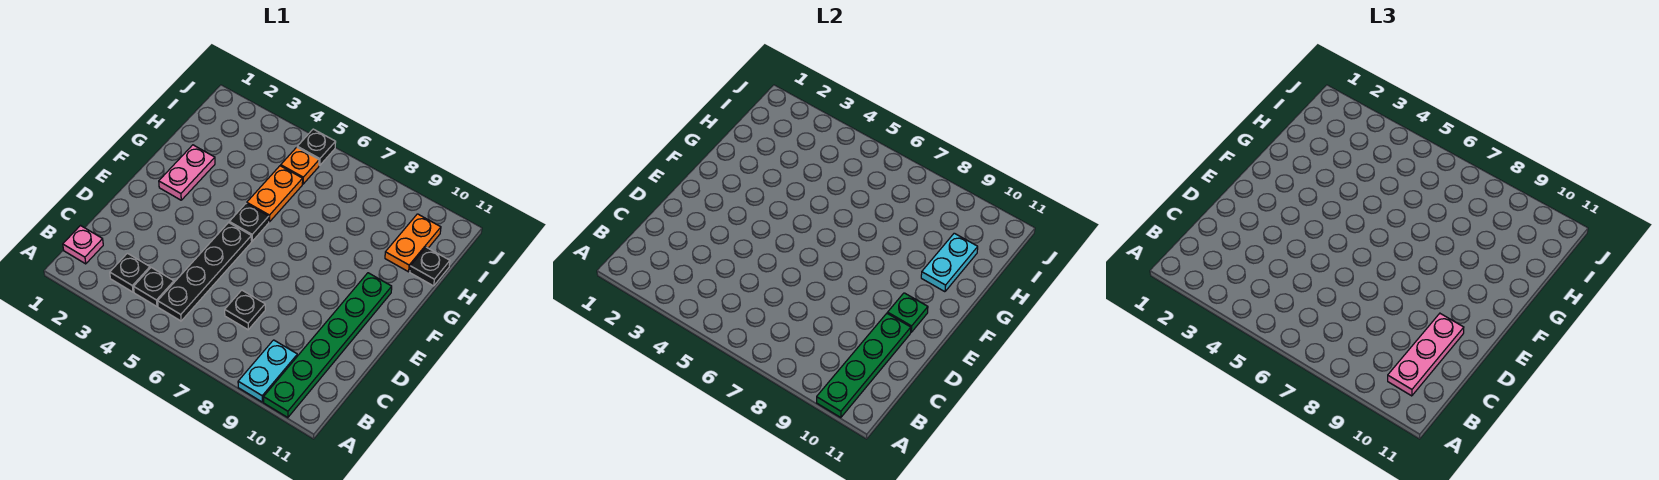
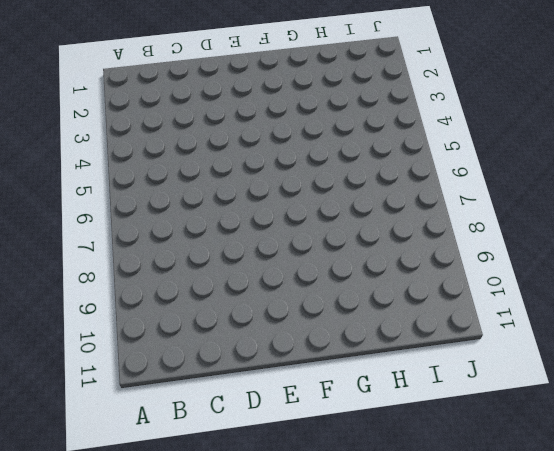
none -> cyan 1x2 plate [238,340,297,402]
none -> green 1x6 plate [264,273,392,418]
none -> pink 1x1 plate [63,226,103,264]

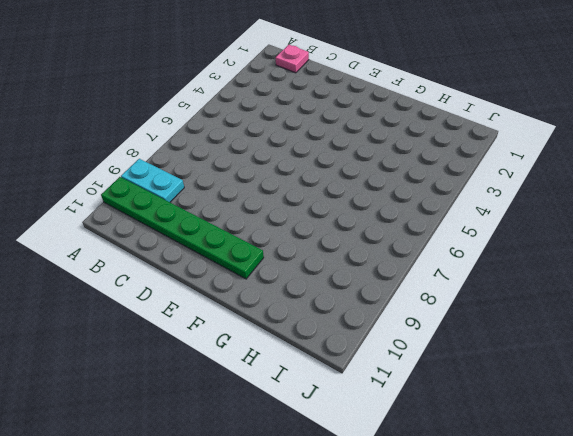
none -> black 1x1 plate [110,253,150,292]
none -> black 1x1 plate [134,268,174,306]
none -> black 1x4 plate [158,223,252,321]

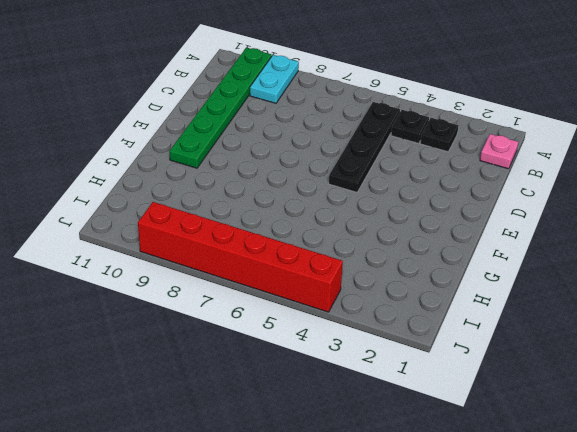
red 1x6 brick [138,202,343,312] -> black 1x1 plate [297,129,336,165]
none -> black 1x1 plate [225,290,265,330]
none -> pink 1x2 plate [159,145,215,200]
none -> black 1x1 plate [229,203,269,241]

